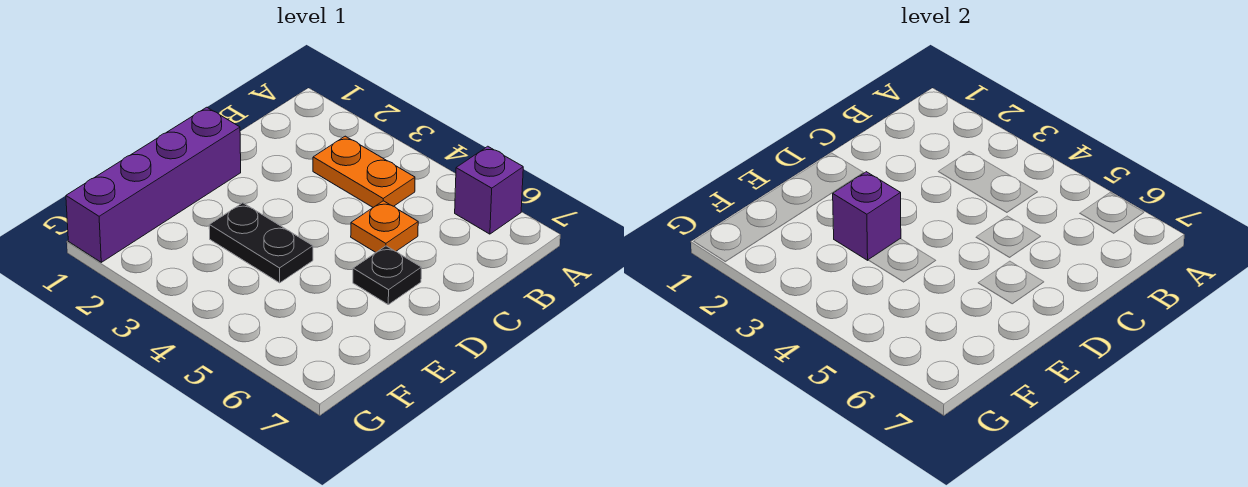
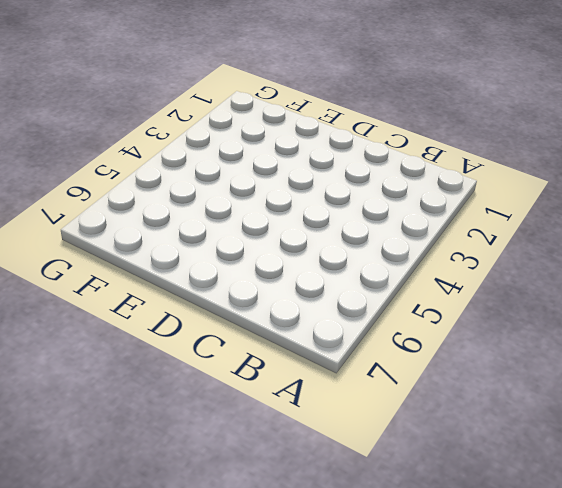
none -> purple 1x1 brick [455,146,523,234]
none -> orange 1x2 plate [313,136,415,207]

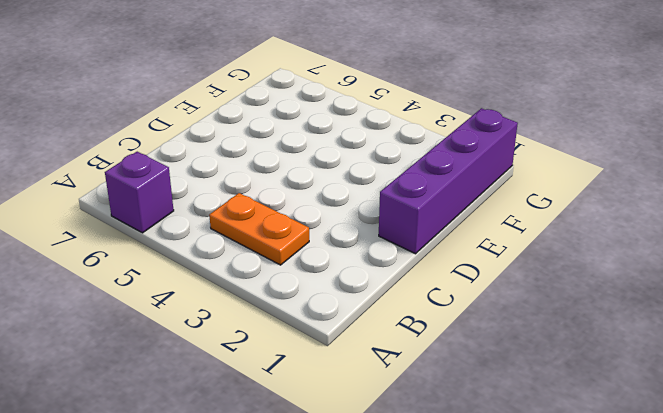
none -> orange 1x1 plate [351,201,418,252]
none -> black 1x1 plate [353,246,421,305]

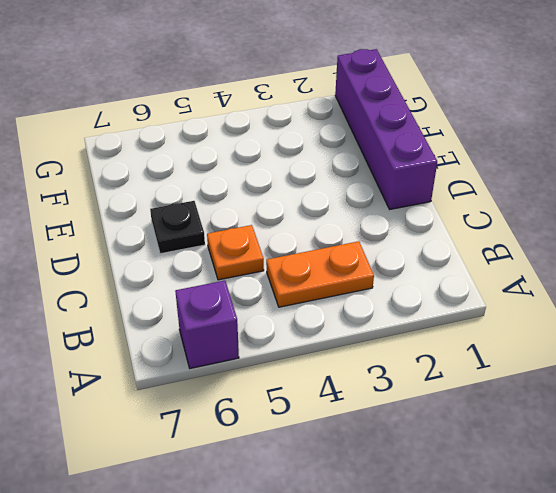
none -> black 1x2 plate [209,203,313,283]
none -> purple 1x1 brick [833,172,901,260]

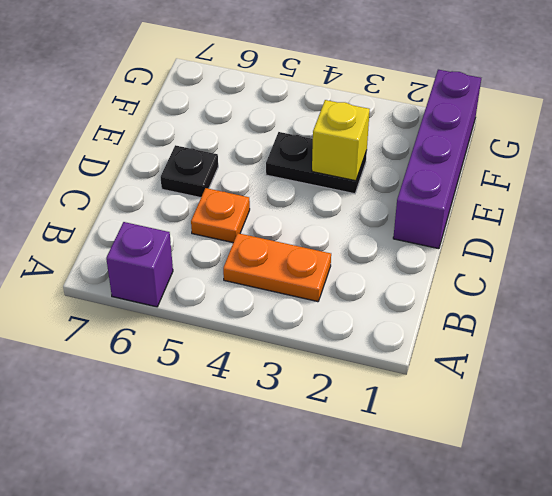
yellow 1x1 brick [312,100,370,181] -> purple 1x1 brick [833,172,901,260]

